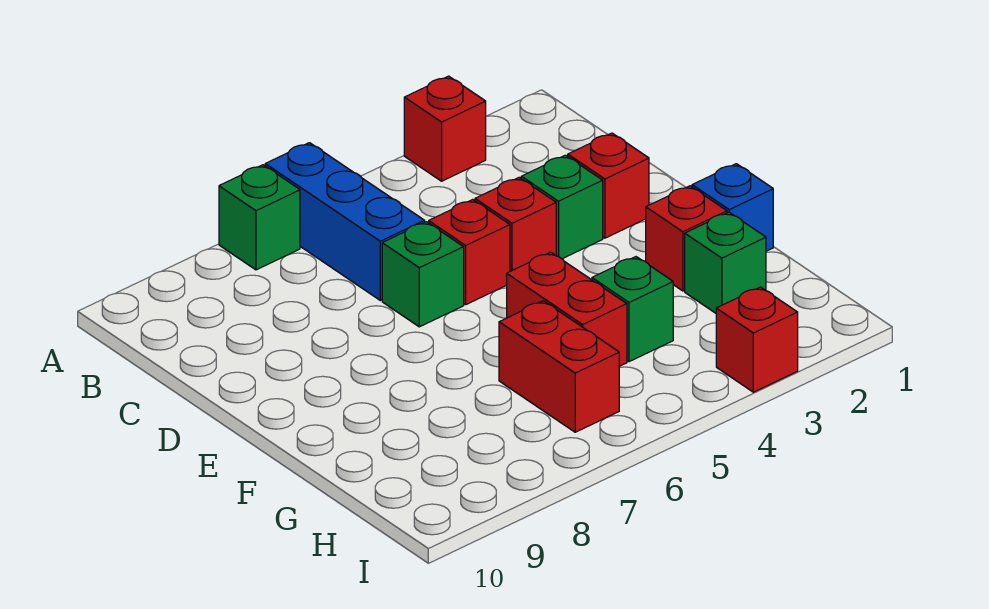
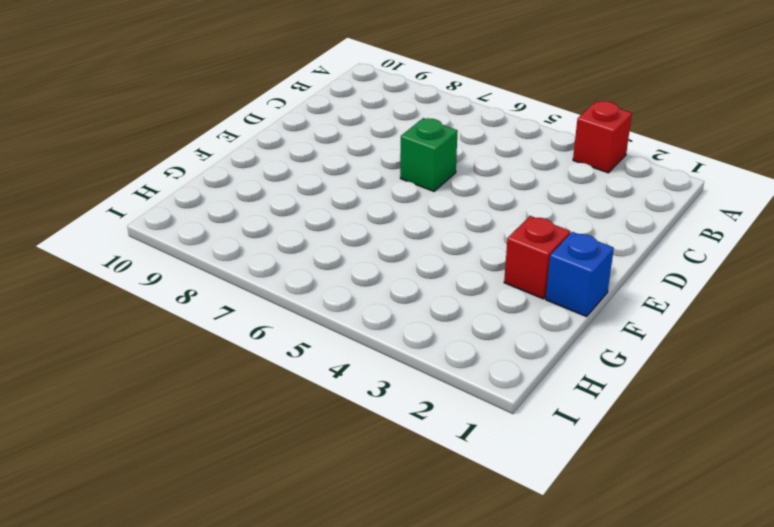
none -> blue 1x3 brick [265,143,425,300]
none -> green 1x1 brick [219,165,300,270]
none -> red 1x1 brick [568,133,649,238]

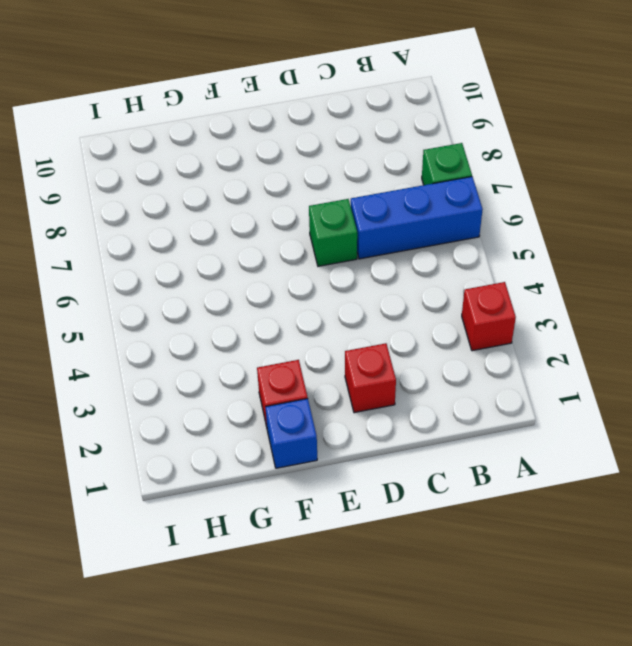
none -> green 1x1 brick [521,155,603,259]
none -> red 1x1 brick [475,177,556,271]
none -> red 1x1 brick [429,200,510,304]

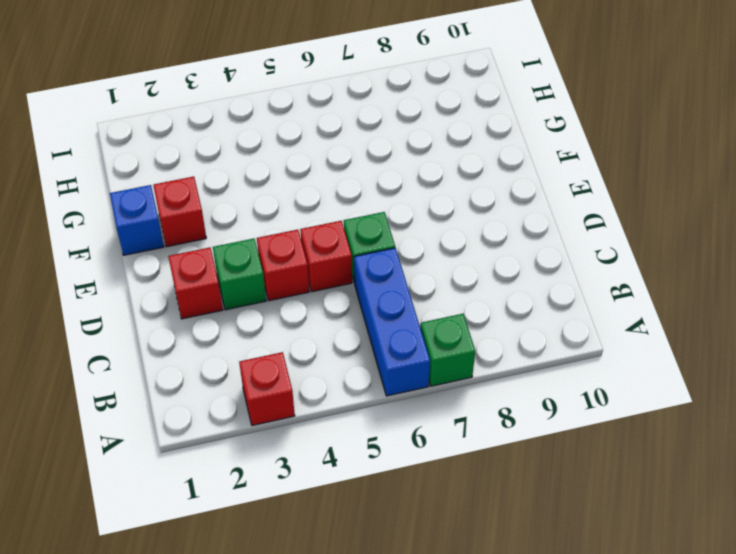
none -> red 1x2 brick [507,252,627,366]
none -> green 1x1 brick [685,212,766,313]
none -> green 1x1 brick [592,257,673,362]

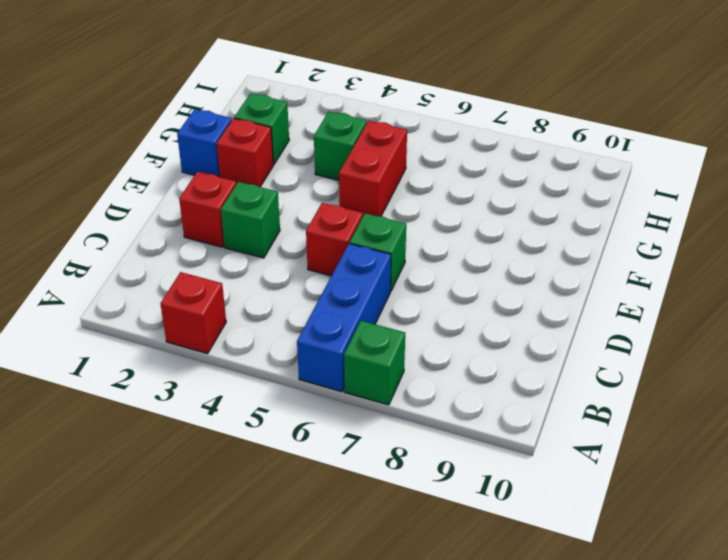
none -> red 1x1 brick [475,177,556,271]
none -> red 1x2 brick [499,301,619,432]
none -> red 1x1 brick [716,287,798,392]

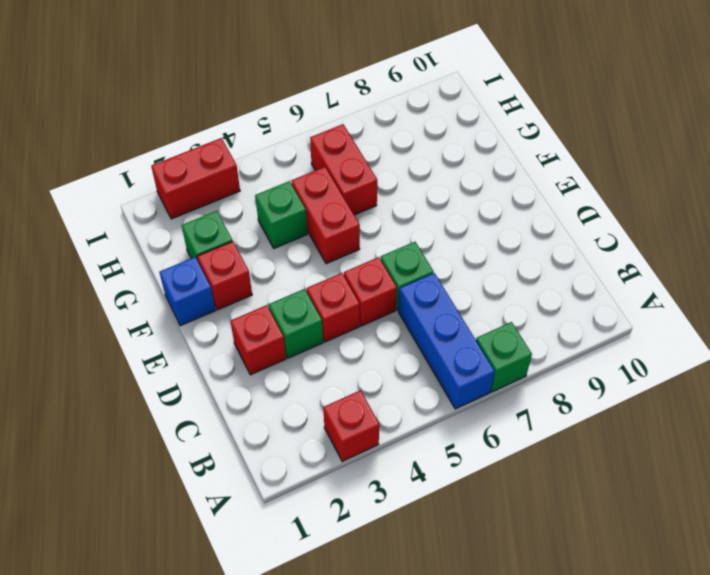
red 1x2 brick [151,138,240,219] -> red 1x1 brick [716,287,798,392]

